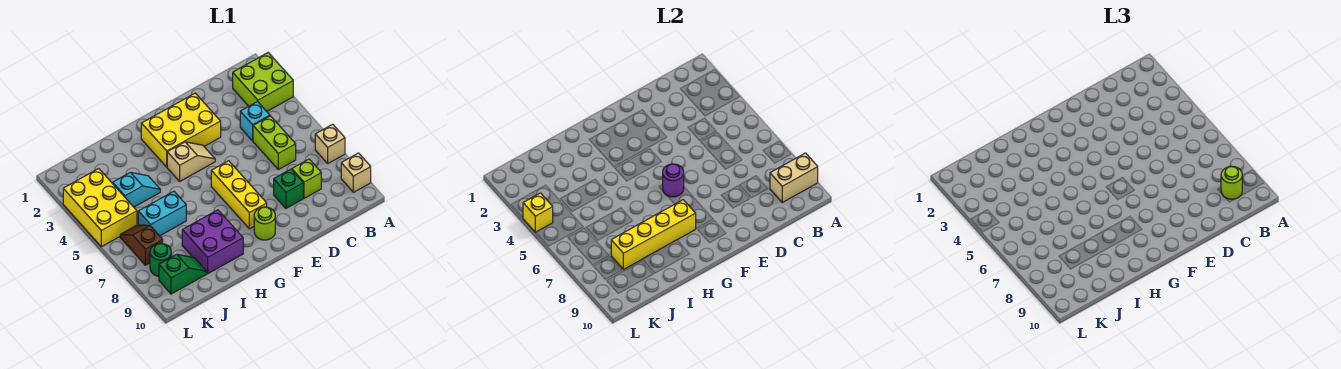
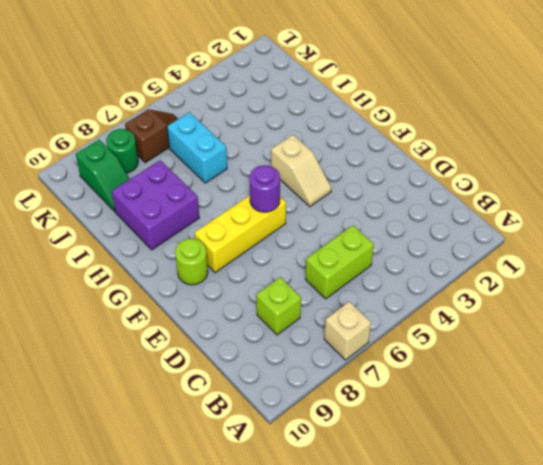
none -> lime 2x2 brick [233,53,293,111]
none -> tan 1x1 brick [341,153,371,192]
none -> cyan 1x1 brick [240,102,270,141]

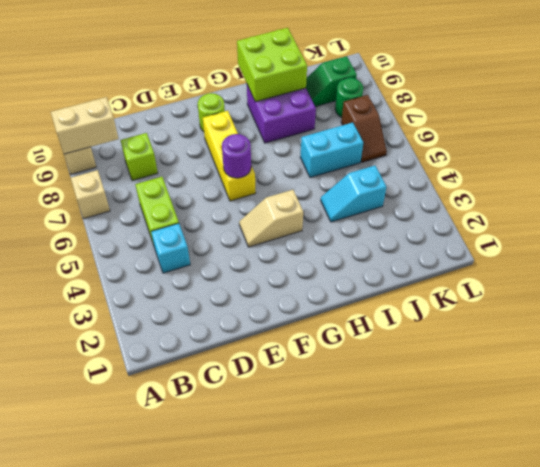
lime 2x2 brick [237,28,307,102] -> lime 2x2 brick moved to [233,53,293,111]
none -> green 1x1 brick [274,169,303,208]
none -> yellow 2x3 brick [141,93,221,167]
none -> yellow 2x3 brick [63,169,137,247]

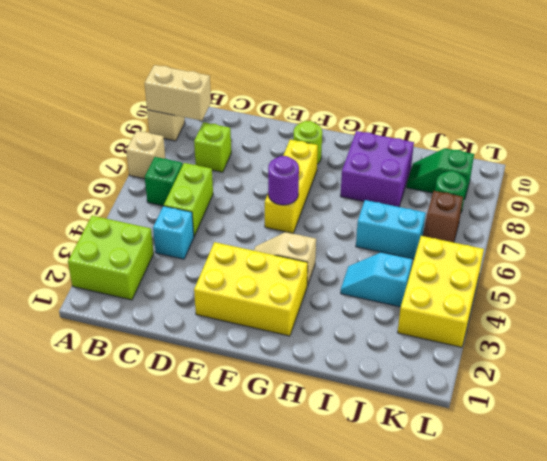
green 1x1 brick [145,157,183,206] -> green 1x1 brick moved to [274,169,303,208]
none -> yellow 1x4 brick [611,200,696,269]
none -> yellow 1x1 brick [523,193,553,232]
none -> lime 1x1 round brick [1221,166,1242,199]

